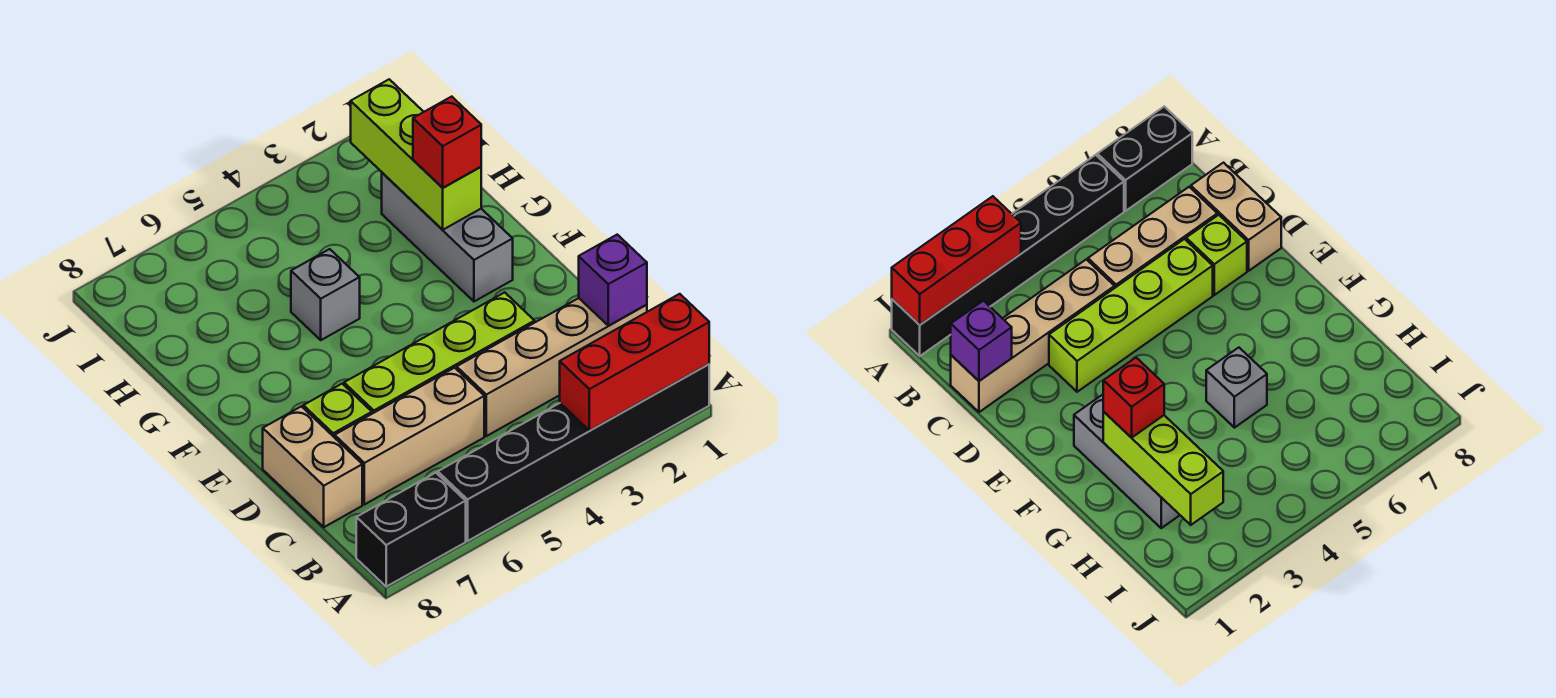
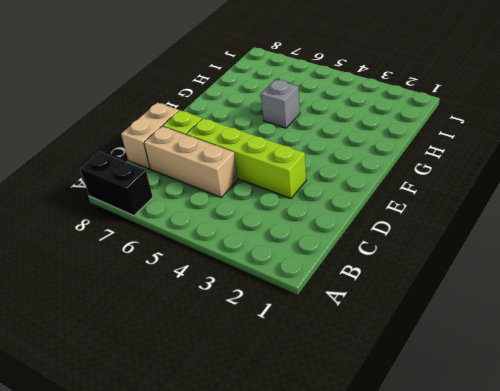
none -> black 1x6 brick [438,364,709,541]
none -> tan 1x4 brick [457,298,647,436]
none -> grey 1x3 brick [382,173,513,301]

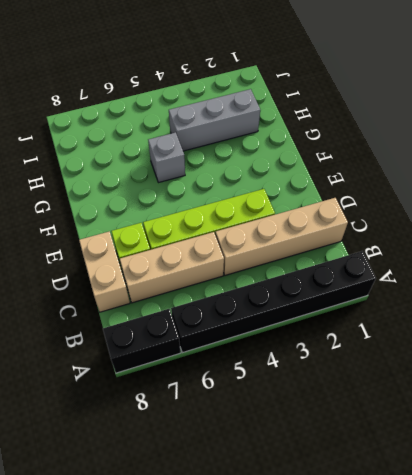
grey 1x3 brick [169,89,260,151] -> grey 1x3 brick turned to [382,173,513,301]
none -> red 1x3 brick [560,294,709,431]
none -> purple 1x1 brick [579,235,647,326]
none -> lime 1x3 brick [351,79,481,230]

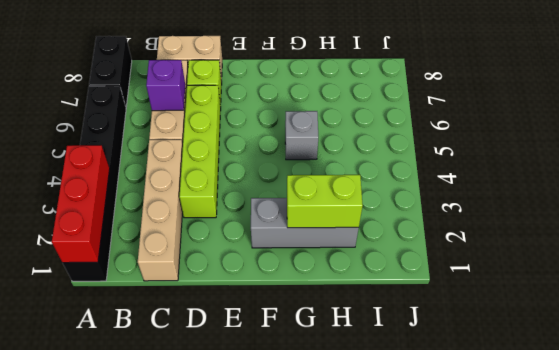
purple 1x1 brick [146,60,185,111] -> purple 1x1 brick moved to [579,235,647,326]
lime 1x2 brick [287,175,363,228] -> lime 1x3 brick [351,79,481,230]
none -> red 1x1 brick [413,97,481,188]

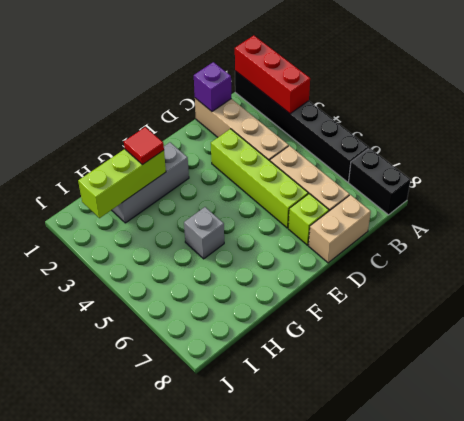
red 1x1 tile [124,127,164,165] -> red 1x1 brick [413,97,481,188]

